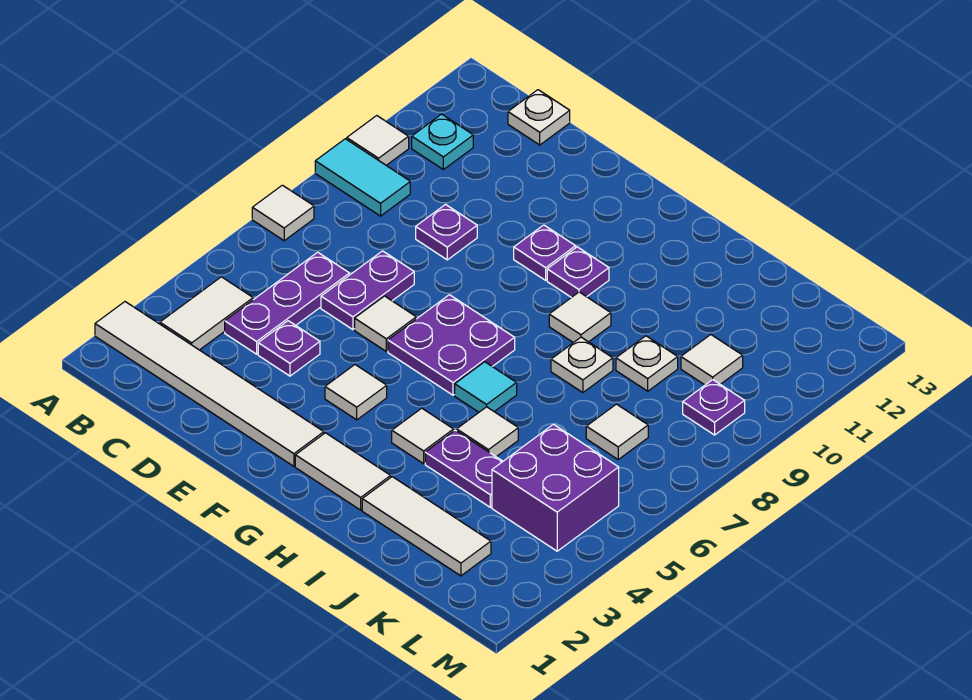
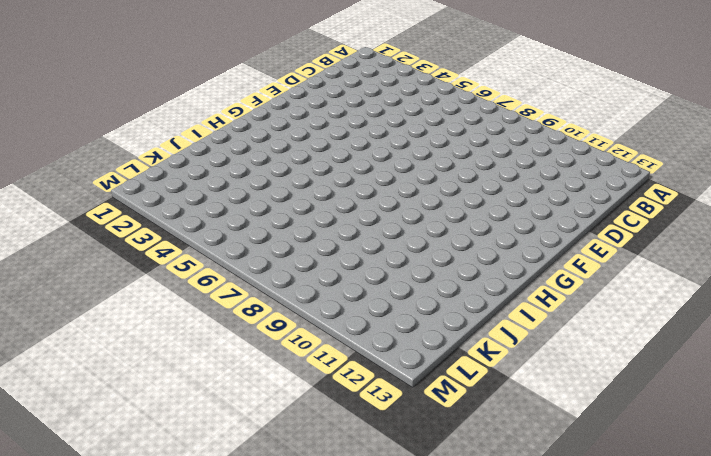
none -> white 1x6 tile [95,302,324,466]
none -> white 1x1 tile [252,185,314,241]
none -> cyan 1x2 tile [315,139,410,216]

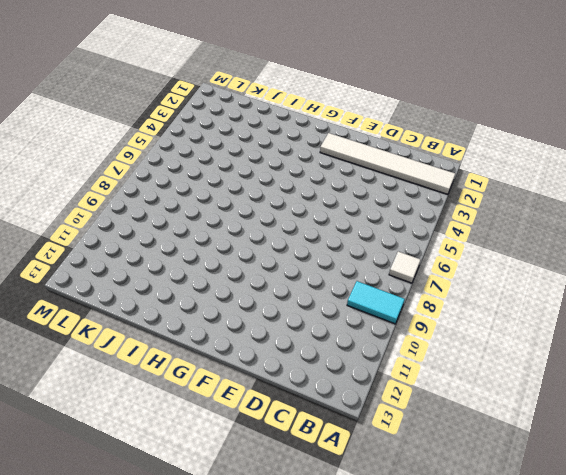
none -> white 1x1 tile [347,116,409,165]
none -> white 1x2 tile [160,277,253,350]
none -> cyan 1x1 plate [412,114,473,170]

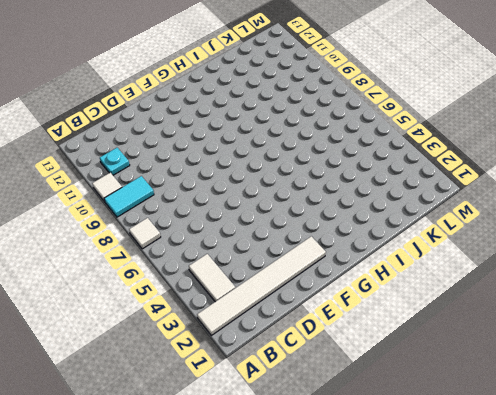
none -> purple 1x3 plate [225,252,349,354]
none -> white 1x1 plate [508,90,570,145]
none -> purple 1x1 plate [258,321,320,376]

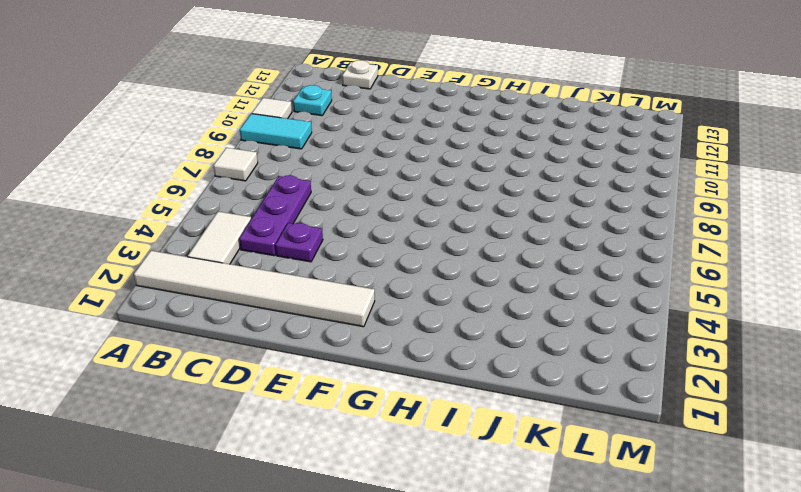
none -> purple 1x2 plate [321,251,414,330]
none -> purple 1x1 plate [416,205,477,260]
none -> white 1x1 tile [355,296,416,351]

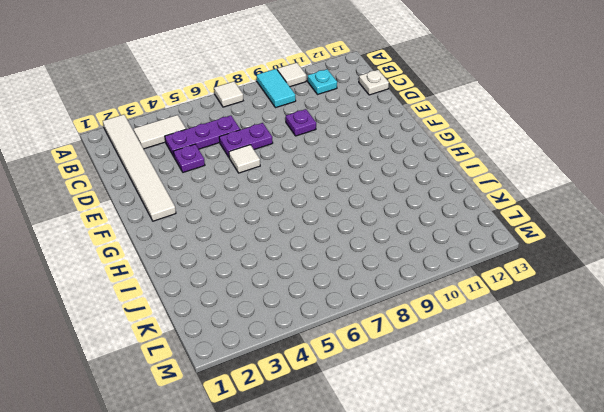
none -> white 1x1 tile [325,365,387,420]
none -> purple 2x2 plate [388,295,515,395]
none -> purple 1x1 plate [514,225,576,280]

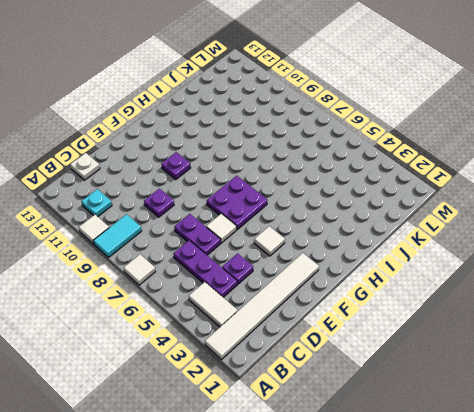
none -> white 1x2 tile [295,433,391,510]
none -> purple 1x1 plate [547,247,609,298]
none -> white 1x1 tile [392,408,454,464]

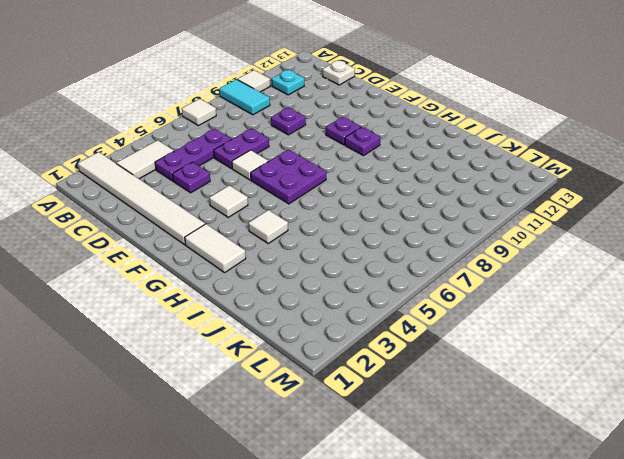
none -> cyan 1x1 tile [455,362,517,412]
none -> white 1x1 tile [549,292,611,343]
none -> white 1x3 tile [362,477,491,576]

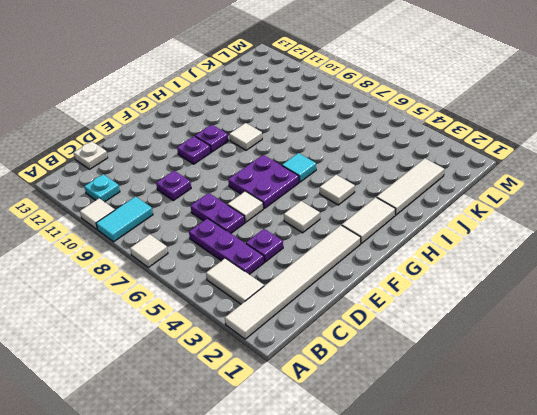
none -> purple 1x2 plate [425,430,503,507]
none -> white 1x1 tile [457,407,518,457]
none -> white 1x1 plate [551,337,613,393]

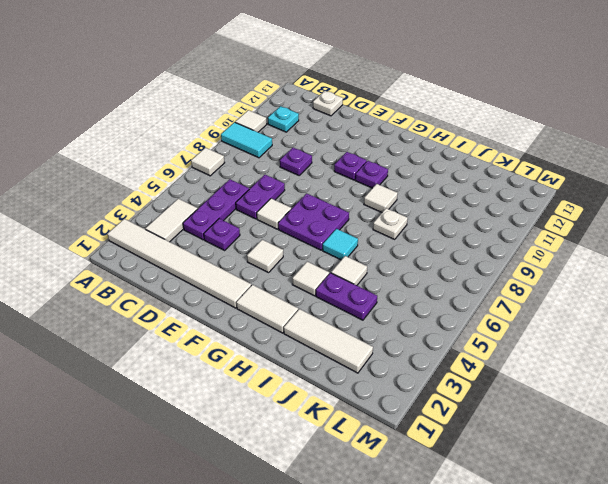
none -> white 1x1 plate [616,336,678,391]
none -> purple 2x2 brick [492,424,619,551]
none -> white 1x1 tile [586,404,648,459]

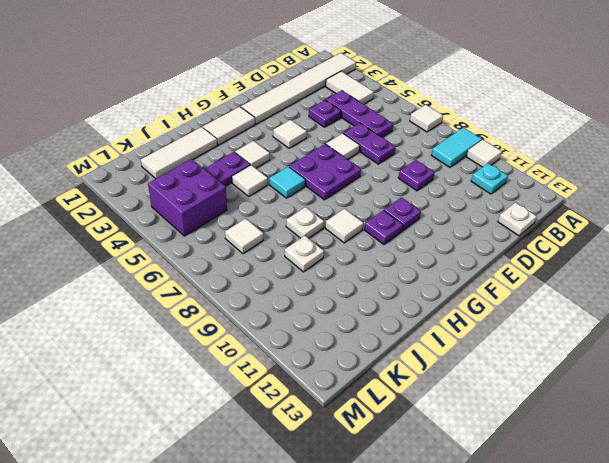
none -> white 1x1 tile [681,335,743,385]
none -> purple 1x1 plate [683,380,745,435]

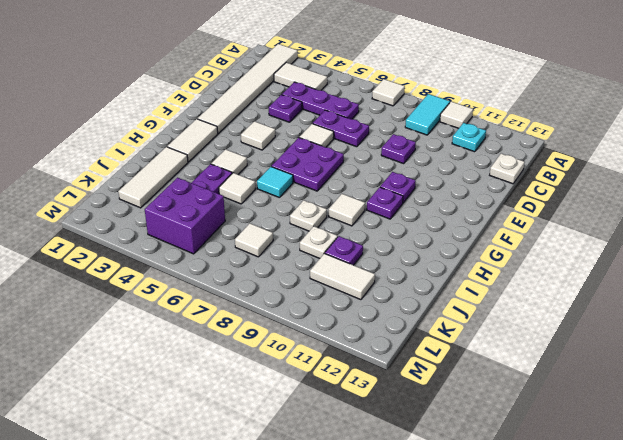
purple 1x1 plate [325,236,363,265] -> purple 1x1 plate moved to [683,380,745,435]
white 1x2 tile [310,253,375,300] -> white 1x1 tile [681,335,743,385]

